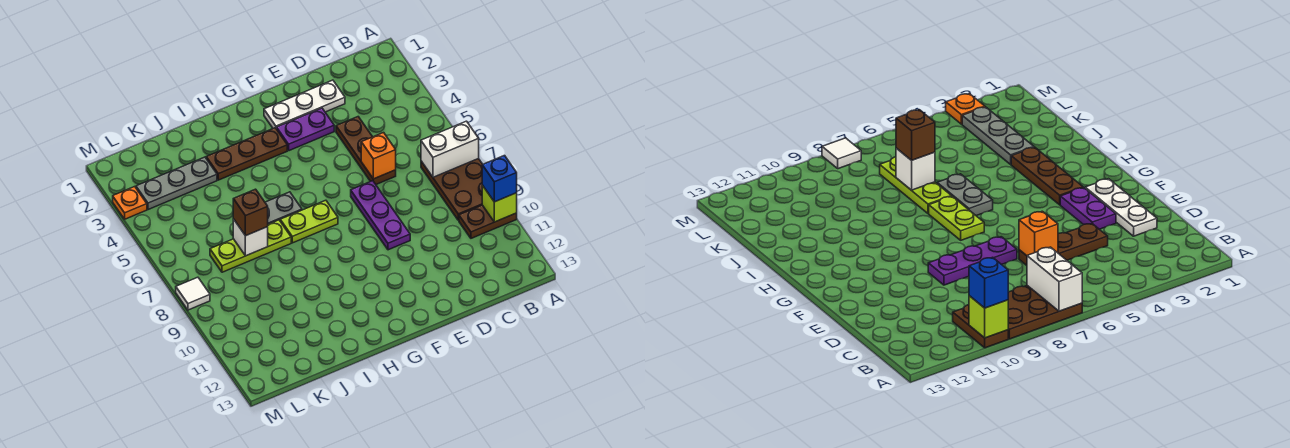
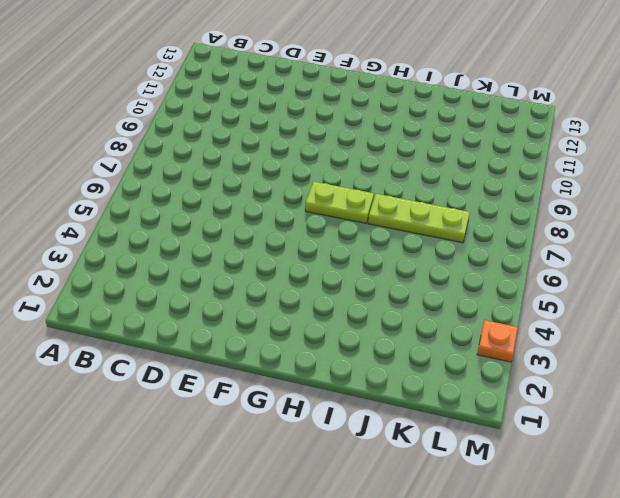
none -> brown 2x3 plate [421,158,483,220]
none -> brown 1x2 plate [459,205,517,238]
none -> white 1x3 plate [264,80,345,129]

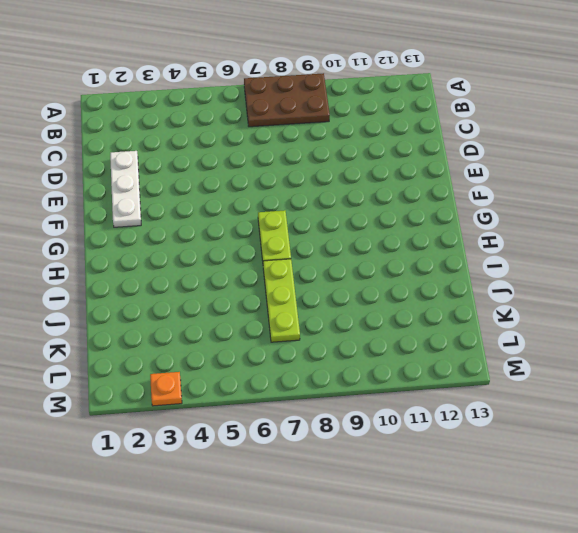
none -> brown 1x2 plate [459,205,517,238]
none -> brown 1x3 plate [336,117,396,184]
none -> purple 1x2 plate [277,108,334,151]

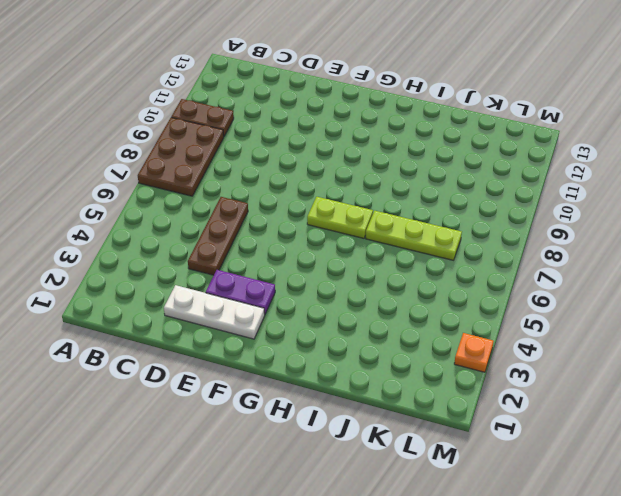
none -> purple 1x3 plate [351,181,410,250]
none -> brown 1x3 plate [206,128,287,180]
none -> grey 1x2 plate [265,192,302,224]

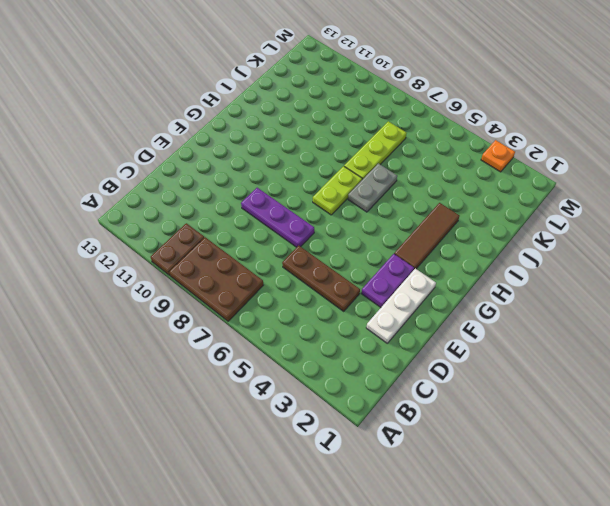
brown 1x3 tile [394,203,460,269] -> brown 1x3 plate [206,128,287,180]
none -> grey 1x3 plate [136,157,217,210]
none -> white 1x1 tile [176,277,210,310]
none -> white 1x2 brick [421,121,479,177]

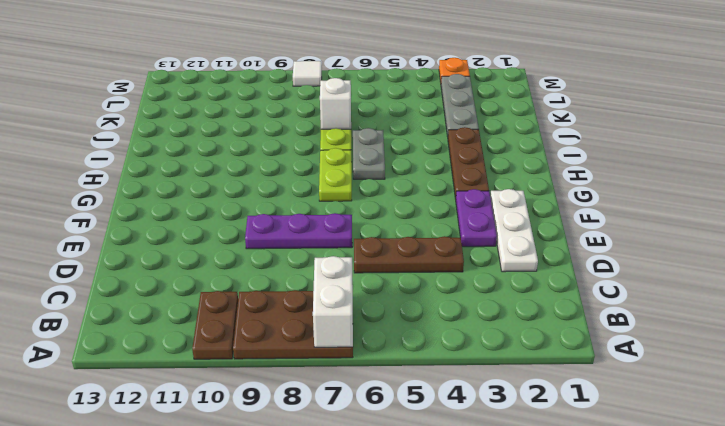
none -> lime 1x1 brick [482,185,517,222]
none -> orange 1x1 brick [361,133,396,179]
none -> blue 1x1 brick [482,156,517,202]

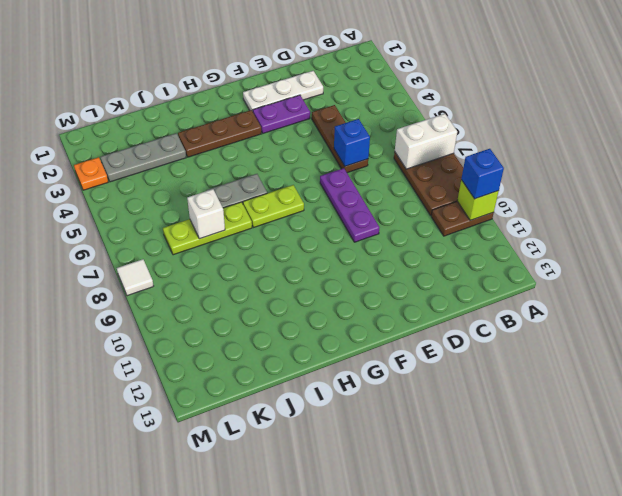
blue 1x1 brick [334,119,370,166] -> orange 1x1 brick [361,133,396,179]
none -> brown 1x1 brick [233,189,268,236]

